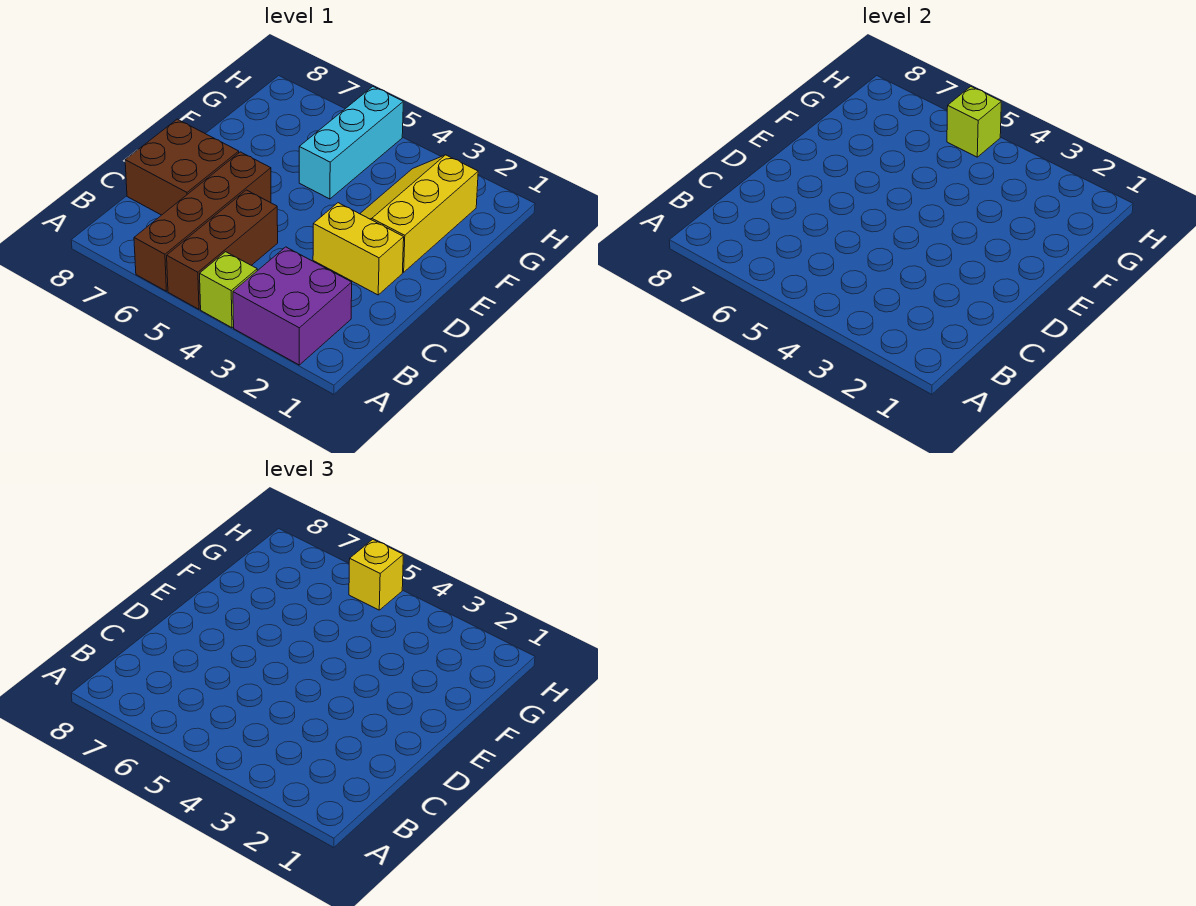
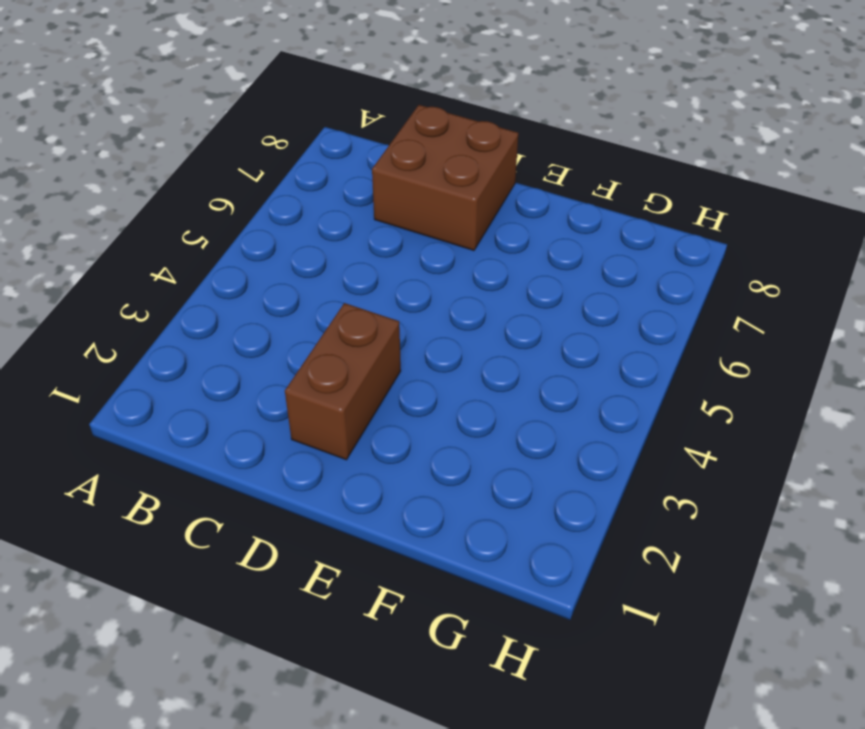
brown 1x2 brick [285,303,401,460] -> yellow 1x2 brick [313,203,404,295]
none -> purple 2x2 brick [233,247,352,365]
none -> lime 1x1 brick [200,252,257,328]

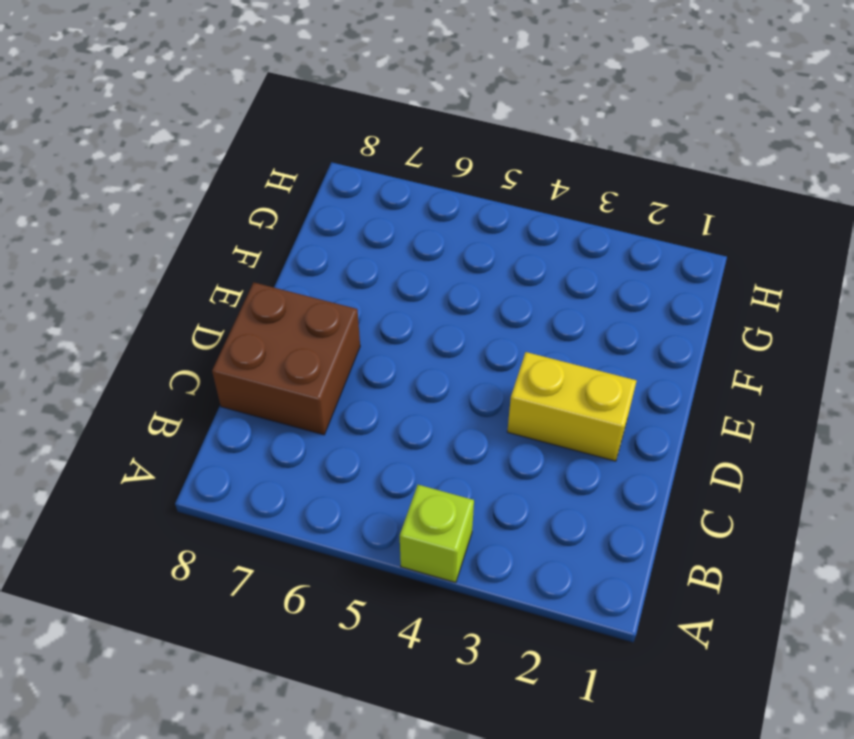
none -> purple 2x2 brick [233,247,352,365]
none -> brown 1x3 brick [167,190,278,309]

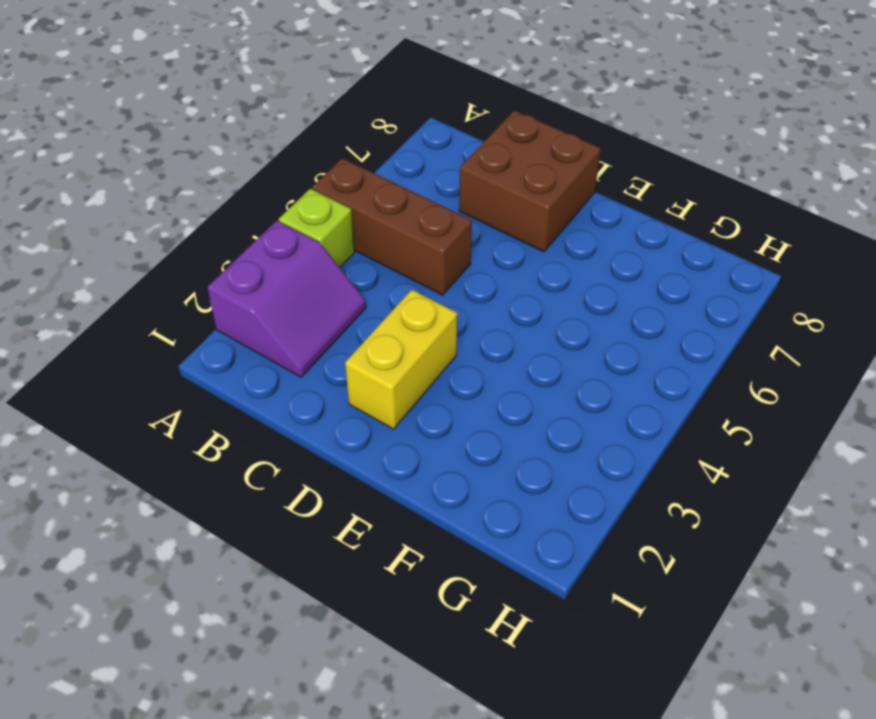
purple 2x2 slope [207,221,366,377] -> purple 2x2 brick [233,247,352,365]
none -> brown 1x4 brick [134,152,271,291]
none -> yellow 2x3 slope [360,155,478,272]

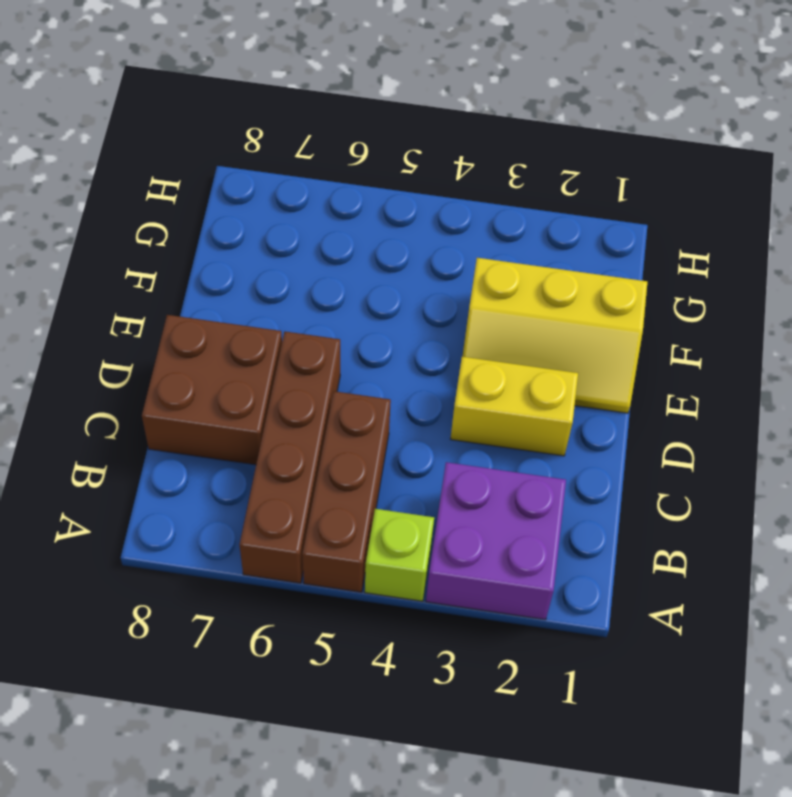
yellow 2x3 slope [462,258,647,413] -> yellow 2x3 slope turned to [360,155,478,272]
none -> cyan 1x3 brick [299,87,403,199]
none -> lime 1x1 brick [947,87,1001,157]

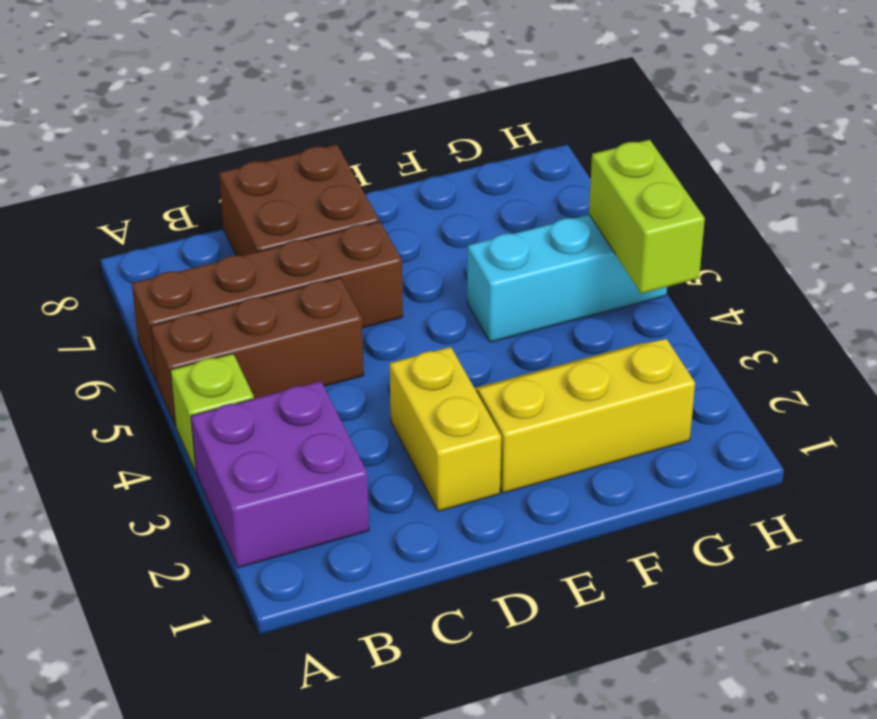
lime 1x2 brick [589,140,705,294] -> lime 1x1 brick [947,87,1001,157]
none -> yellow 1x1 brick [349,540,403,610]

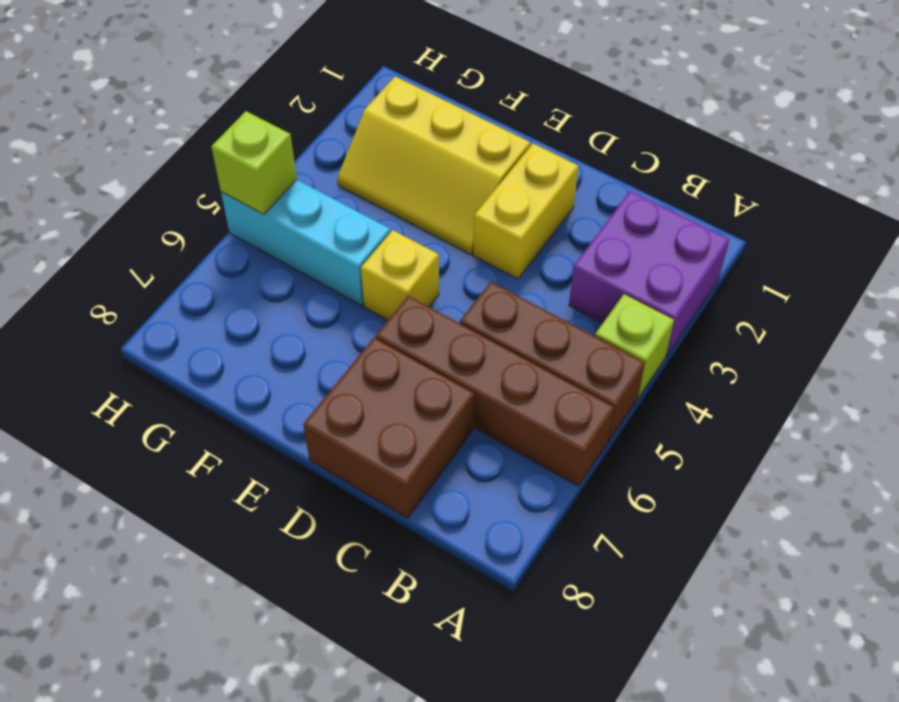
yellow 1x1 brick [361,230,439,320] -> yellow 1x1 brick moved to [349,540,403,610]

